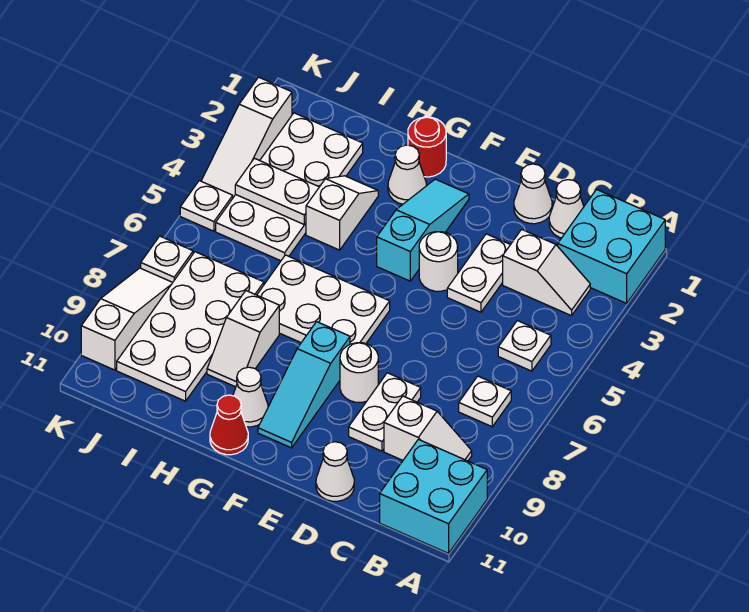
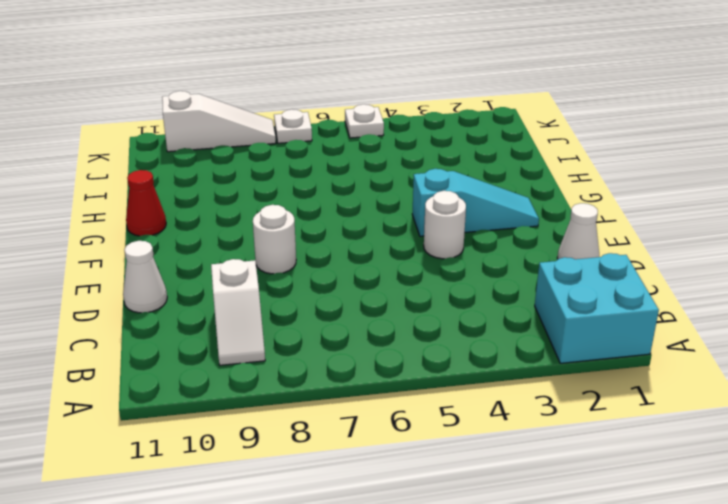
none -> cyan 2x2 brick [380,439,487,553]
none -> white 1x2 slope [503,229,590,316]
none -> white 1x1 plate [498,321,551,371]

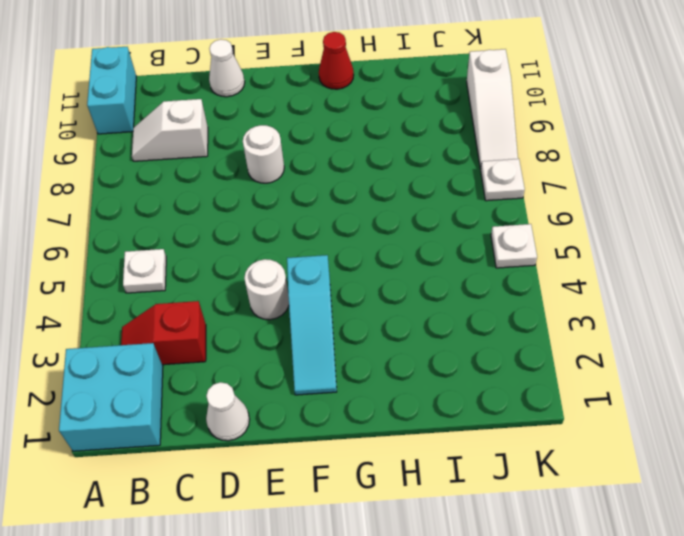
cyan 1x2 brick [87,47,136,134] -> cyan 2x2 brick [380,439,487,553]
red 1x2 slope [121,301,206,365] -> white 1x2 slope [503,229,590,316]
none -> white 1x1 plate [459,376,511,427]
none -> white 1x1 cone [549,180,584,238]
none -> white 1x2 plate [447,234,510,312]

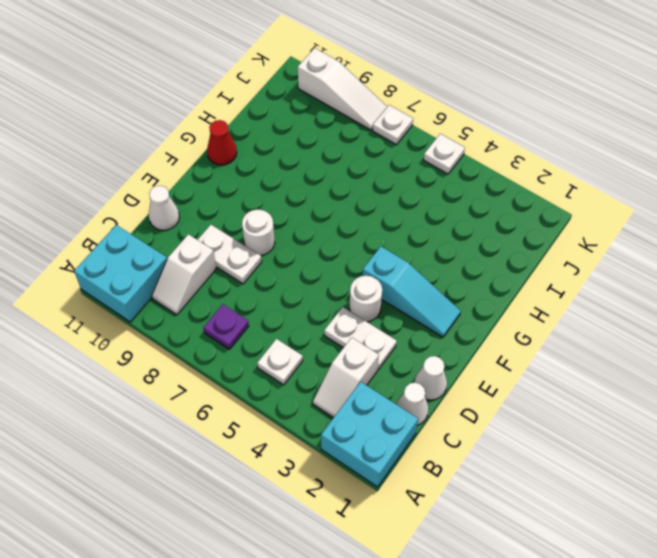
purple 1x1 plate [204,304,249,349] -> white 1x1 plate [459,376,511,427]
none -> white 2x3 plate [257,255,390,344]
none -> cyan 1x3 slope [258,322,350,448]
none -> red 1x1 round brick [408,117,446,177]

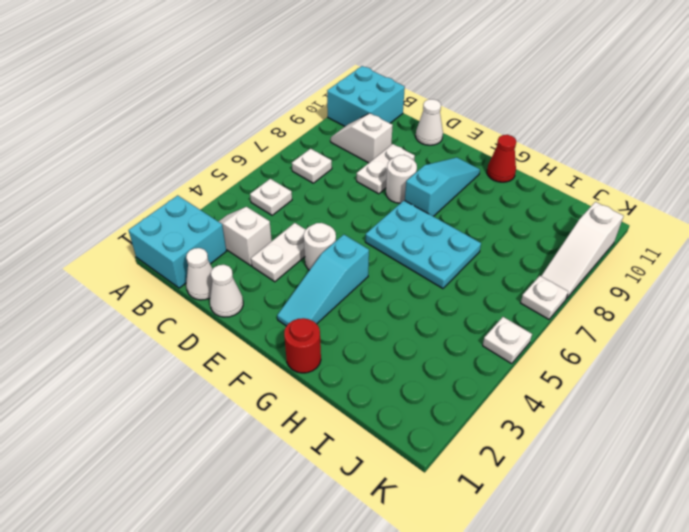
cyan 2x3 plate [365,200,481,288] -> white 2x3 plate [257,255,390,344]
none -> white 1x1 cone [388,145,426,204]
none -> white 1x1 cone [233,367,268,427]
none -> white 1x2 slope [306,176,378,250]

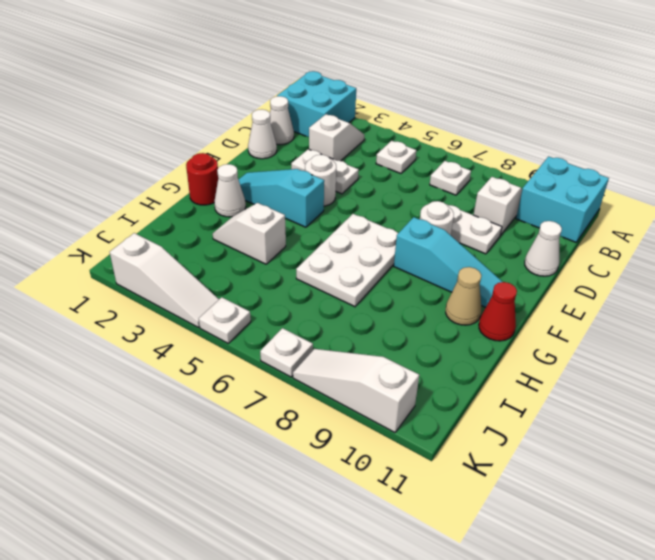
tan 1x1 cone [446,267,482,325] -> white 1x1 cone [233,367,268,427]
none -> white 1x2 slope [207,291,279,387]
none -> white 2x4 plate [216,113,363,261]
none -> white 2x4 plate [117,252,264,401]

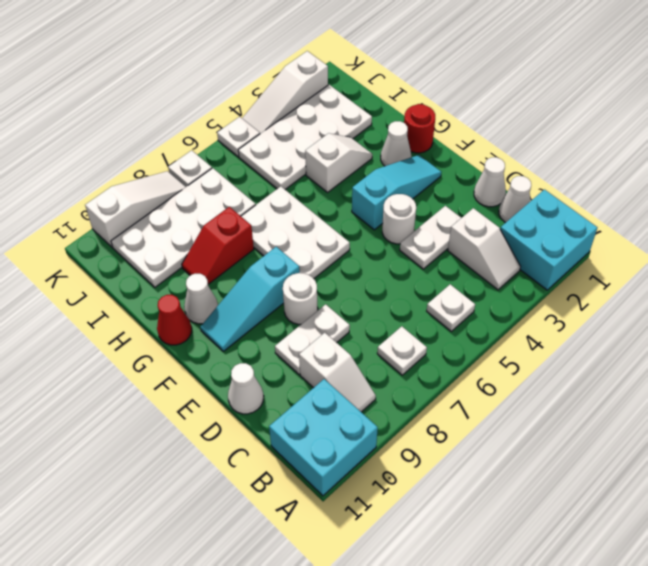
red 1x2 slope [182,207,254,284] -> white 1x2 slope [207,291,279,387]
none -> white 1x2 plate [235,158,319,224]

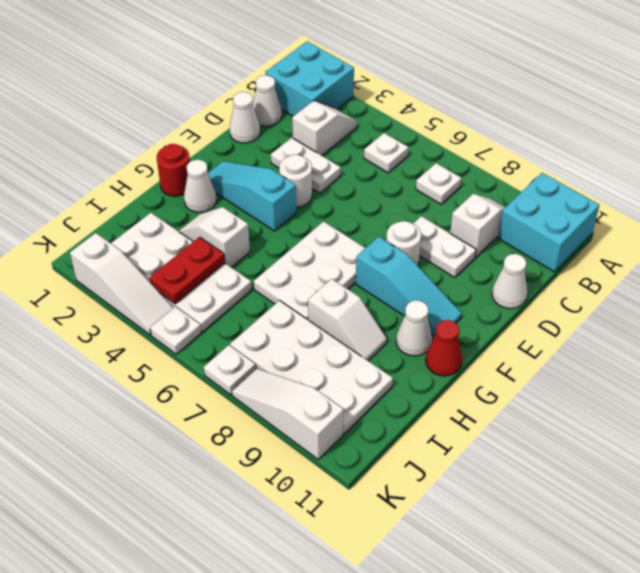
red 1x2 plate [149,237,225,304] -> white 1x2 plate [235,158,319,224]

